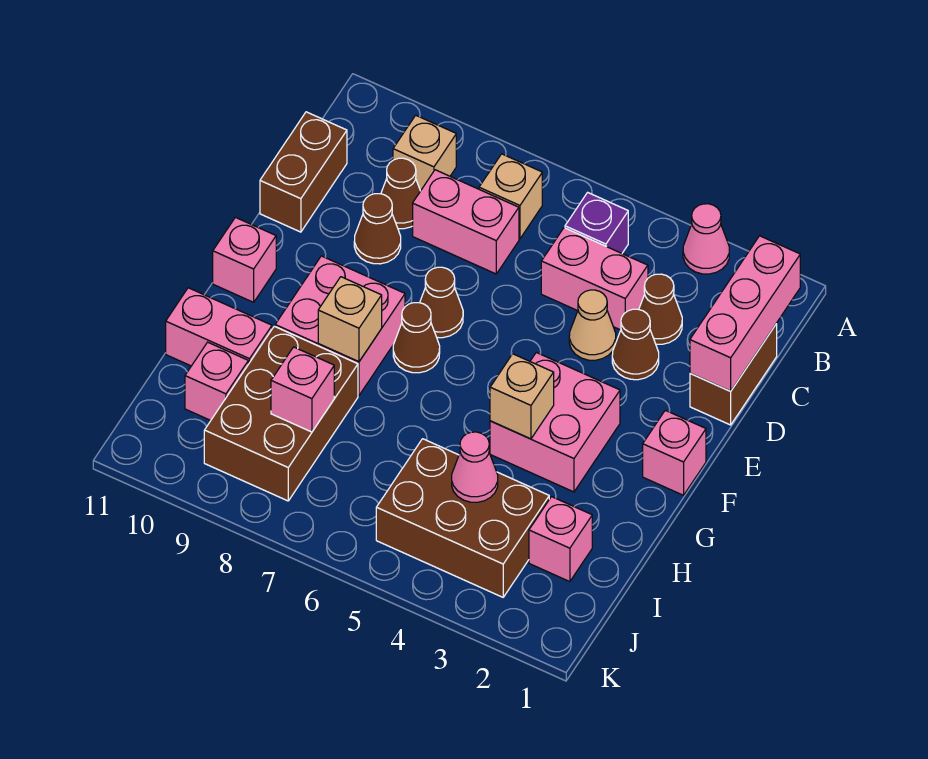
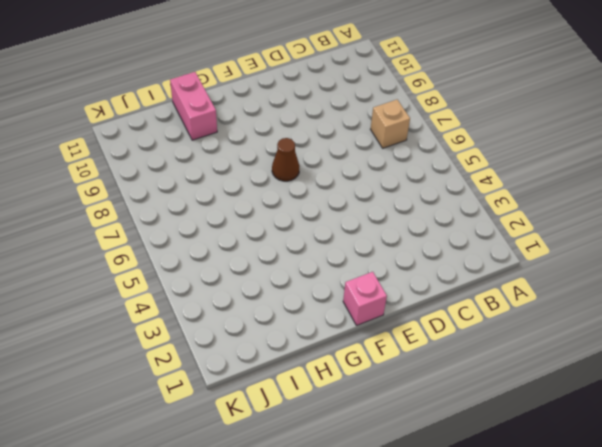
none -> pink 1x1 cone [683,204,729,274]
none -> purple 1x1 brick [565,192,628,253]
none -> tan 1x1 brick [393,115,456,191]

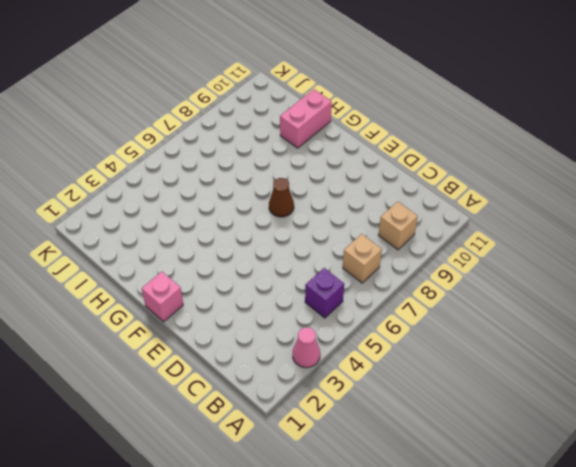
none -> brown 1x2 brick [690,324,777,425]
none -> brown 1x1 cone [639,274,682,344]
none -> pink 1x2 brick [541,228,648,330]

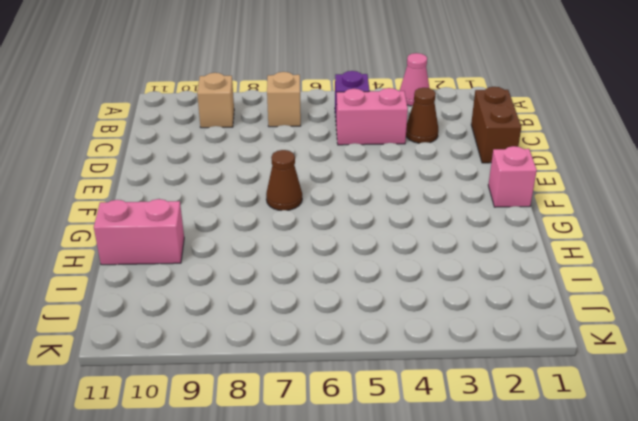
none -> pink 1x2 brick [413,170,519,274]
none -> brown 1x1 cone [381,158,420,229]
none -> brown 1x2 brick [260,112,347,232]

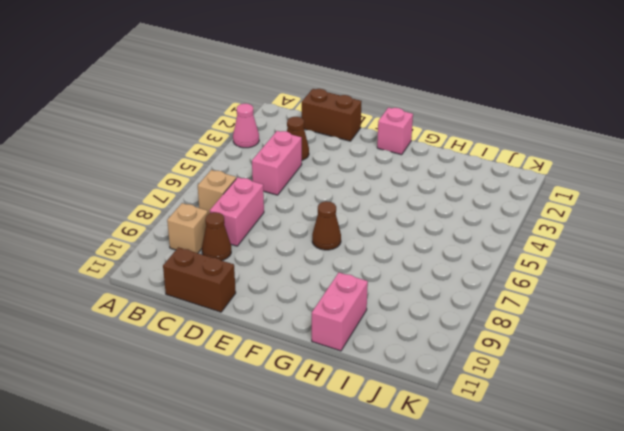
none -> purple 1x1 brick [565,192,628,253]
none -> brown 1x1 cone [612,309,659,380]
none -> tan 1x1 cone [569,290,616,360]

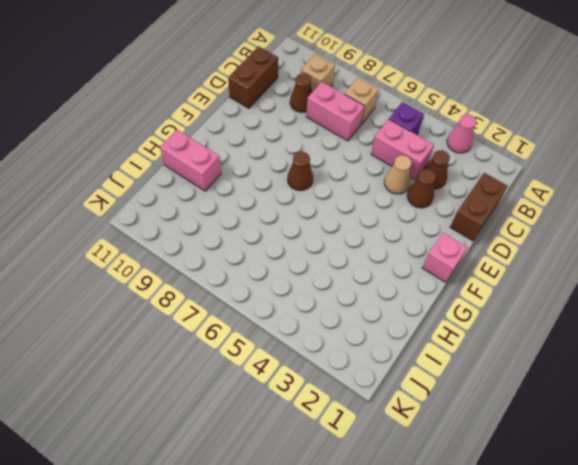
none -> brown 1x1 cone [354,194,401,264]
none -> brown 1x1 cone [420,267,463,338]
none -> pink 2x2 brick [490,352,620,492]

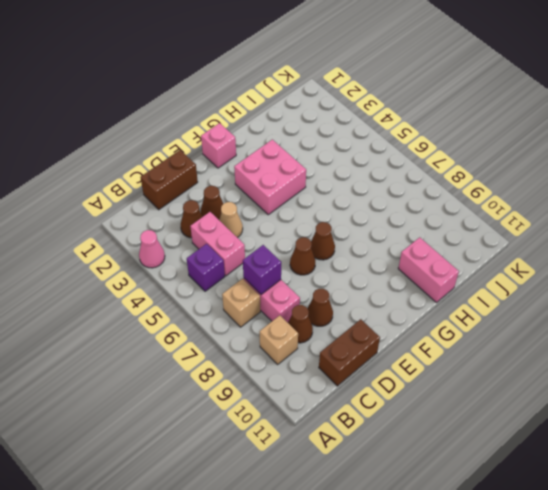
purple 1x1 brick [243,245,281,295] -> none
none -> pink 2x2 brick [275,256,405,395]
none -> pink 1x1 brick [213,217,276,302]
none -> brown 2x3 brick [204,326,358,501]

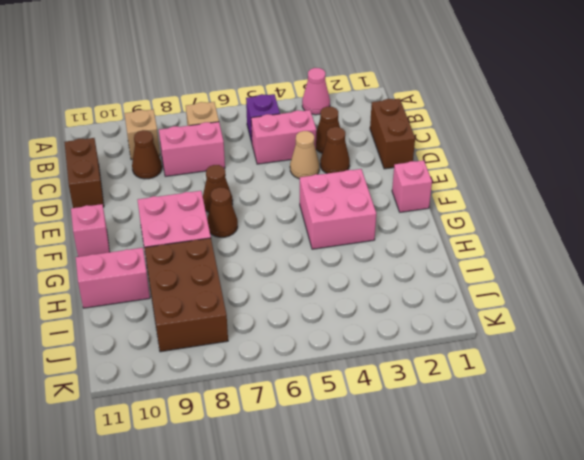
none -> brown 1x1 cone [354,194,401,264]
none -> pink 1x1 brick [529,497,592,582]
none -> brown 2x3 brick [376,439,549,597]

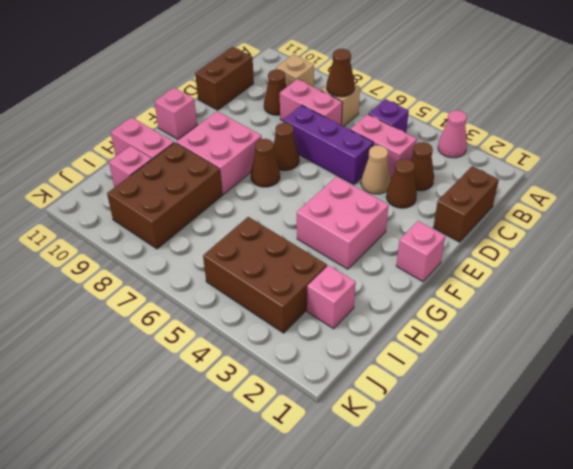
brown 1x1 cone [327,49,355,97] -> brown 1x1 cone moved to [354,194,401,264]
purple 1x3 brick [283,105,373,184] -> none
none -> pink 1x3 brick [690,236,800,391]
none -> tan 1x1 brick [490,354,554,439]
none -> tan 1x1 brick [318,277,382,362]

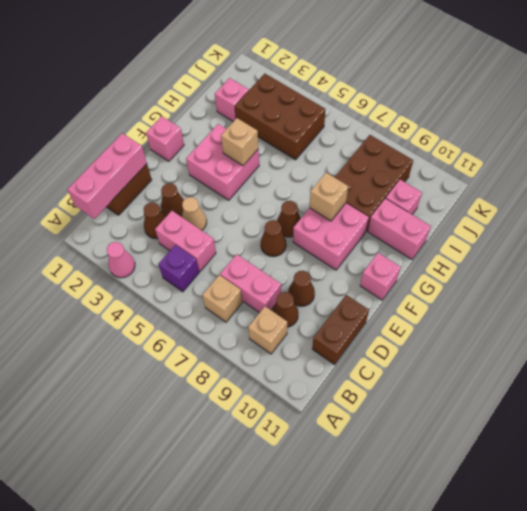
none -> pink 1x1 cone [452,432,498,502]
none -> pink 1x1 brick [271,347,334,432]

